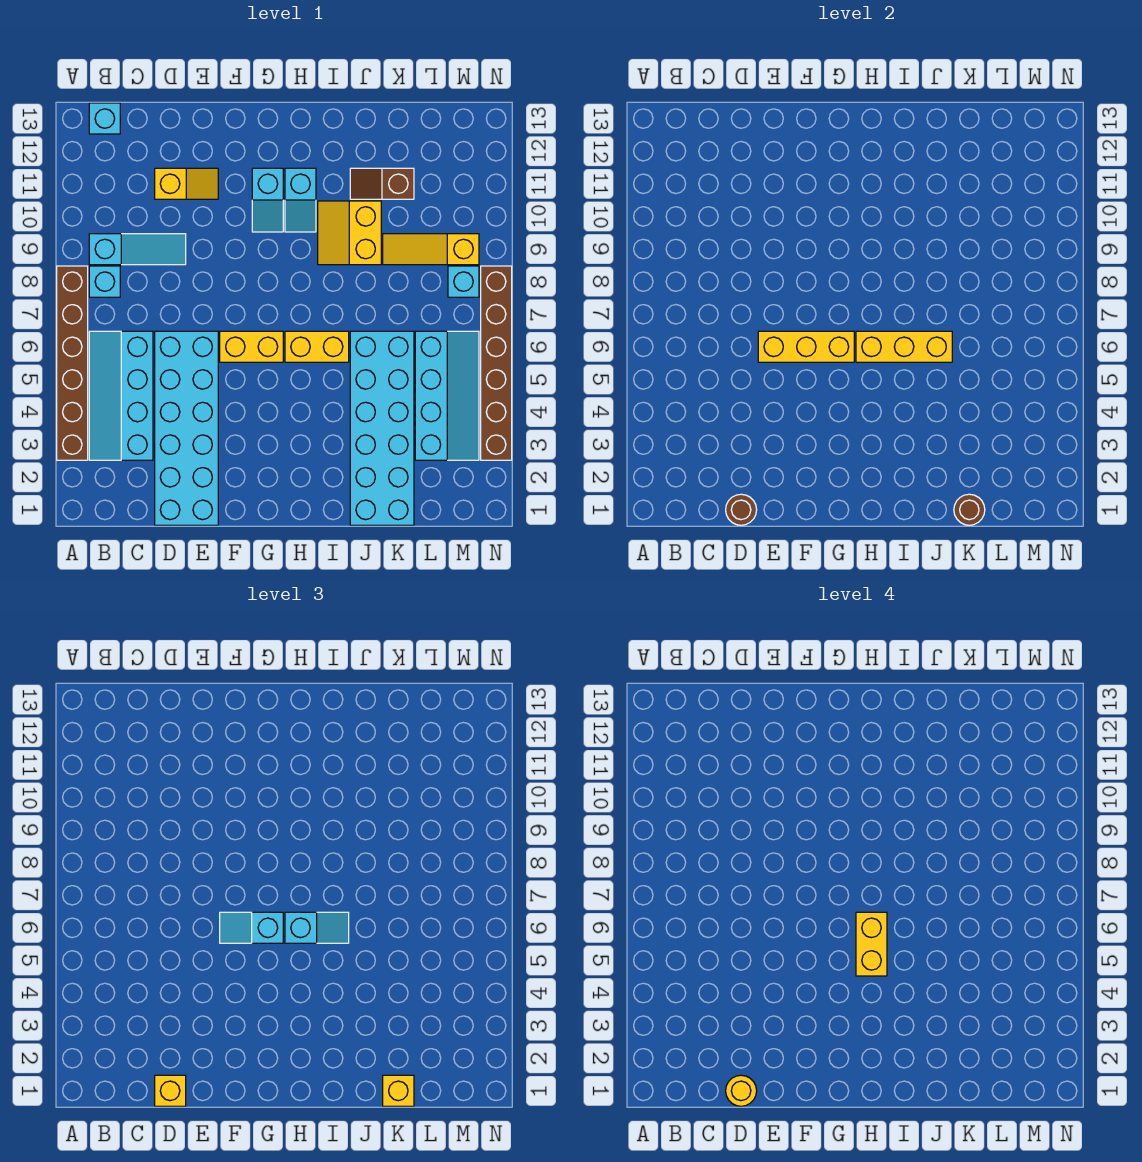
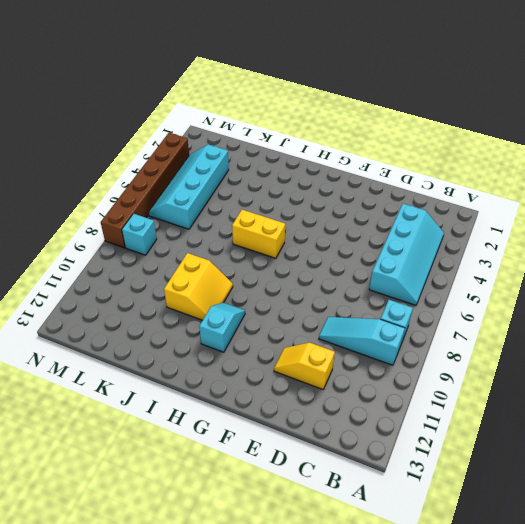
none -> brown 1x6 brick [57,266,88,460]
none -> cyan 1x1 brick [89,103,120,134]
none -> cyan 2x6 brick [155,331,218,525]

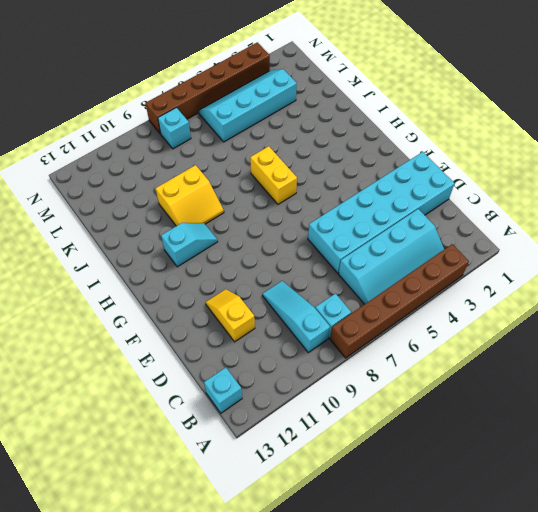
none -> yellow 1x2 brick [220,331,283,362]
none -> cyan 1x2 slope [252,168,283,232]
none -> cyan 2x6 brick [350,331,414,525]

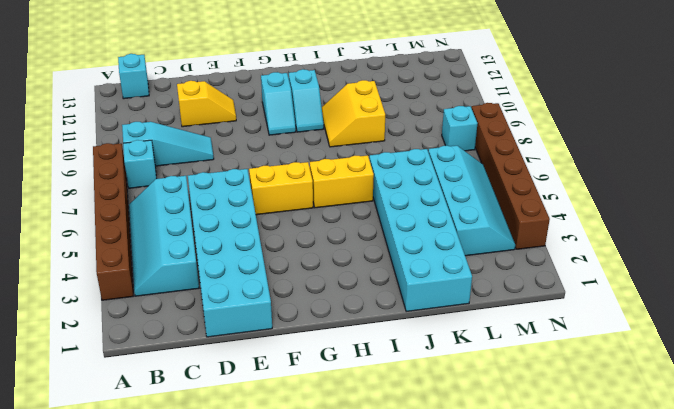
none -> brown 1x2 slope [350,168,414,199]
none -> yellow 1x3 slope [383,234,479,265]
none -> brown 1x1 round brick [726,494,757,525]

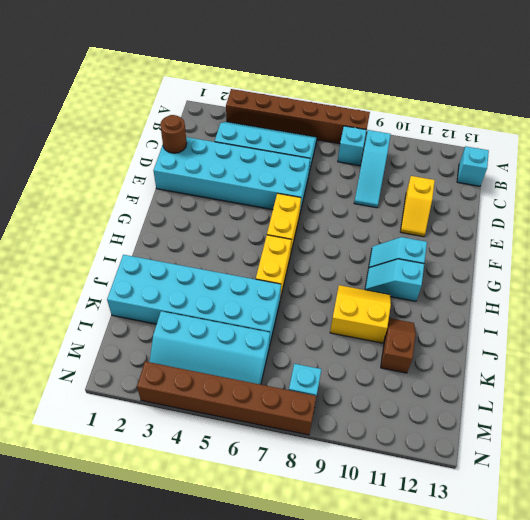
none -> yellow 1x3 slope [383,234,479,265]
none -> yellow 1x3 brick [758,331,854,362]
none -> yellow 1x3 brick [856,331,952,362]

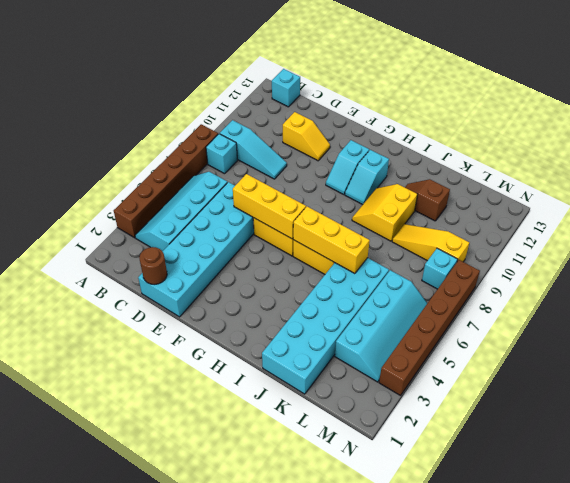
none -> brown 1x1 round brick [954,494,985,525]
none -> yellow 1x1 brick [155,1075,186,1106]
none -> cyan 1x2 slope [220,912,283,943]

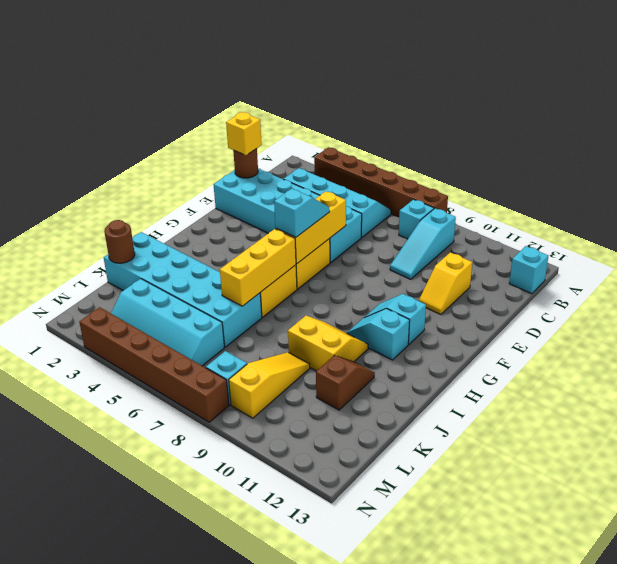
none -> cyan 1x2 slope [285,912,349,943]
none -> yellow 1x1 brick [383,1075,414,1106]
none -> yellow 1x1 round brick [726,1075,757,1106]

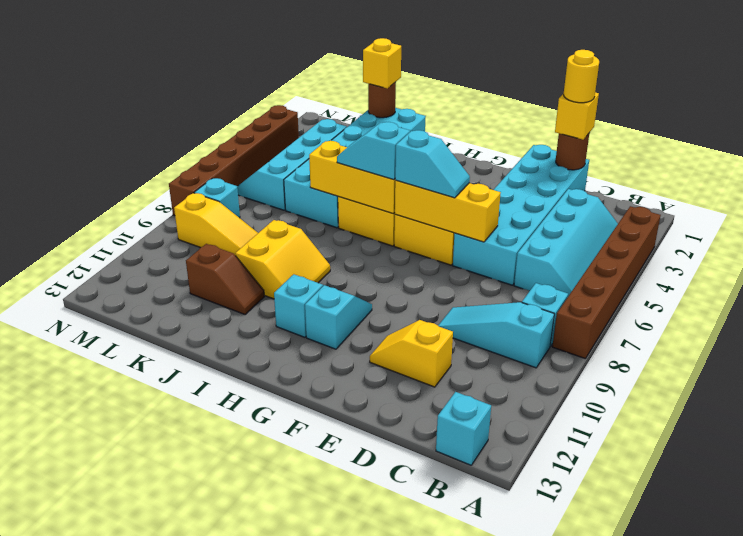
none -> yellow 1x2 brick [856,912,887,976]

